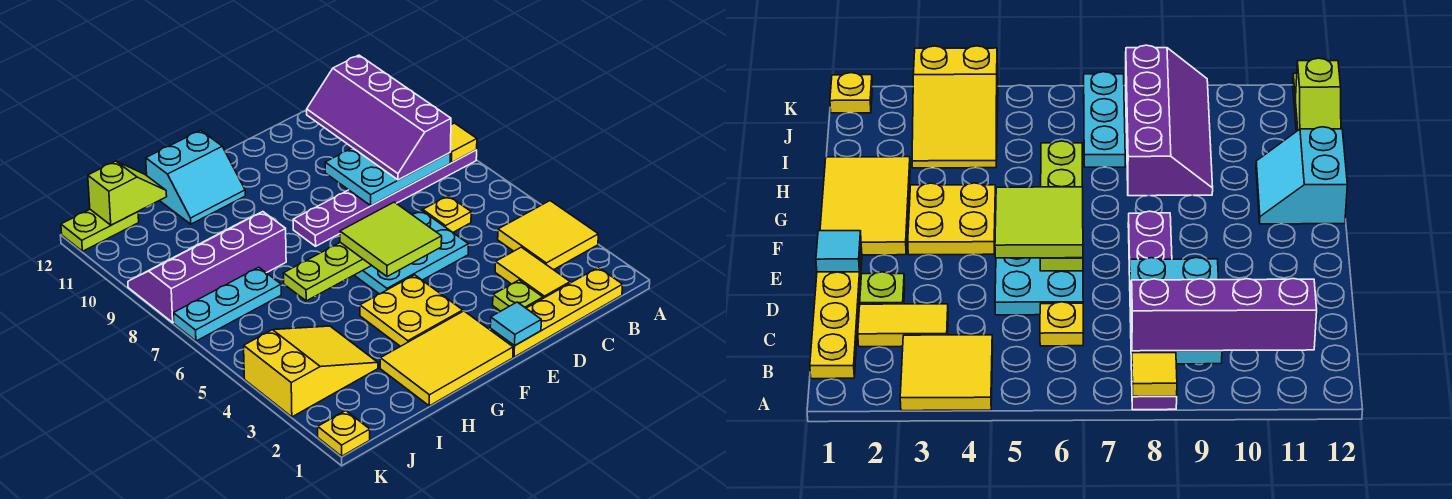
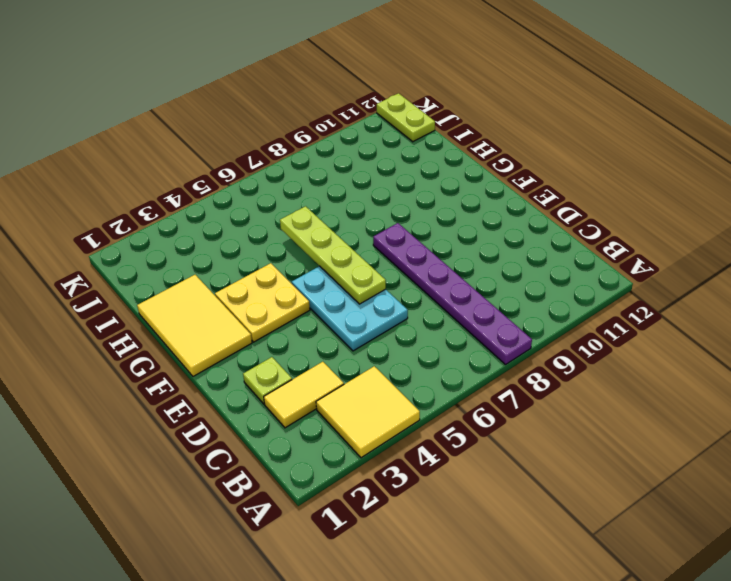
none -> yellow 1x4 plate [490,267,623,357]
none -> yellow 1x1 plate [423,196,471,232]
none -> cyan 2x2 slope [146,130,245,224]

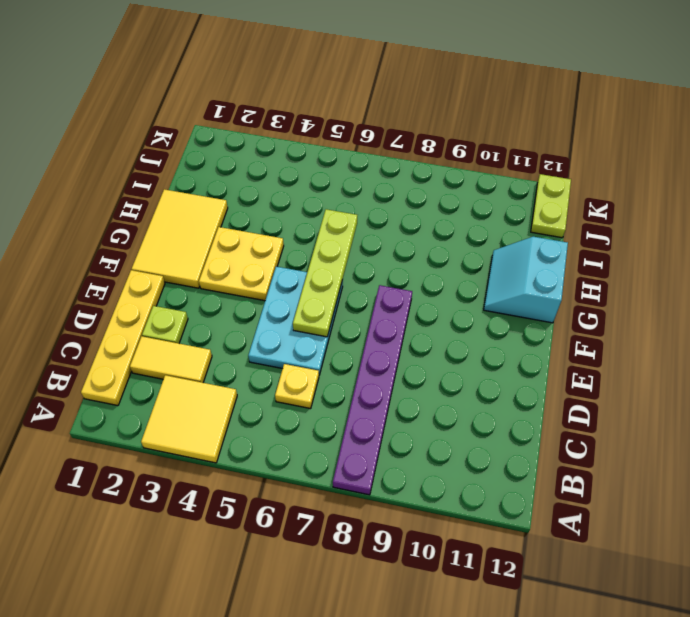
none -> purple 2x4 slope [128,212,286,323]
none -> yellow 2x3 slope [244,326,378,417]
none -> cyan 1x3 plate [173,267,281,341]

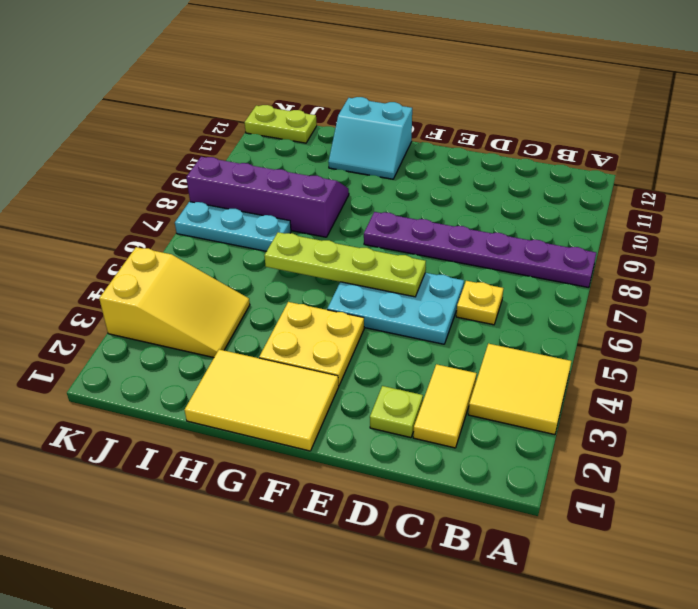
none -> yellow 1x4 plate [490,267,623,357]
none -> yellow 1x1 plate [318,411,370,456]
none -> yellow 1x1 tile [450,123,477,163]

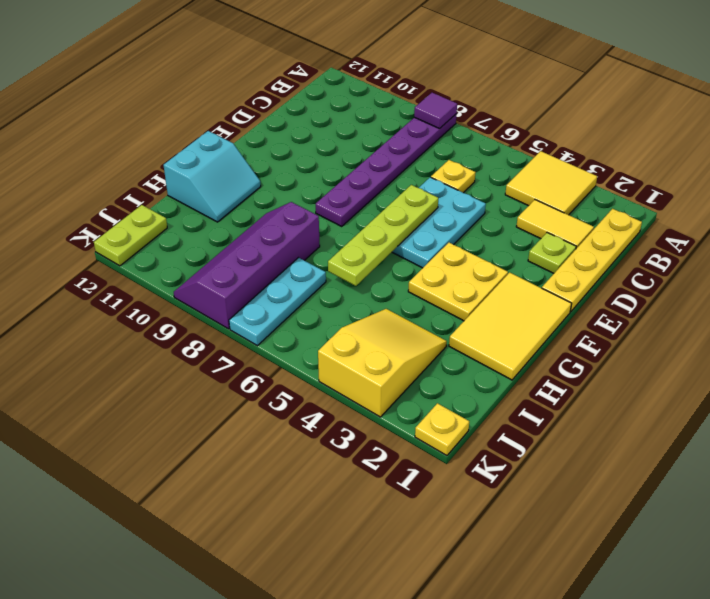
purple 1x1 tile [414,93,457,129] -> yellow 1x1 tile [450,123,477,163]
none -> cyan 2x3 plate [325,148,450,206]
none -> cyan 1x1 tile [490,302,541,345]
none -> lime 1x2 slope [88,161,167,225]

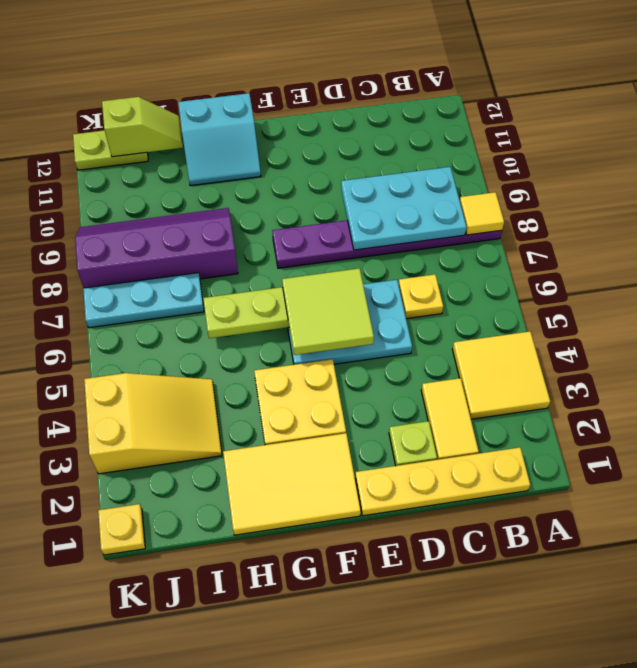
none -> cyan 1x1 tile [490,302,541,345]
none -> purple 2x4 slope [307,55,451,180]

